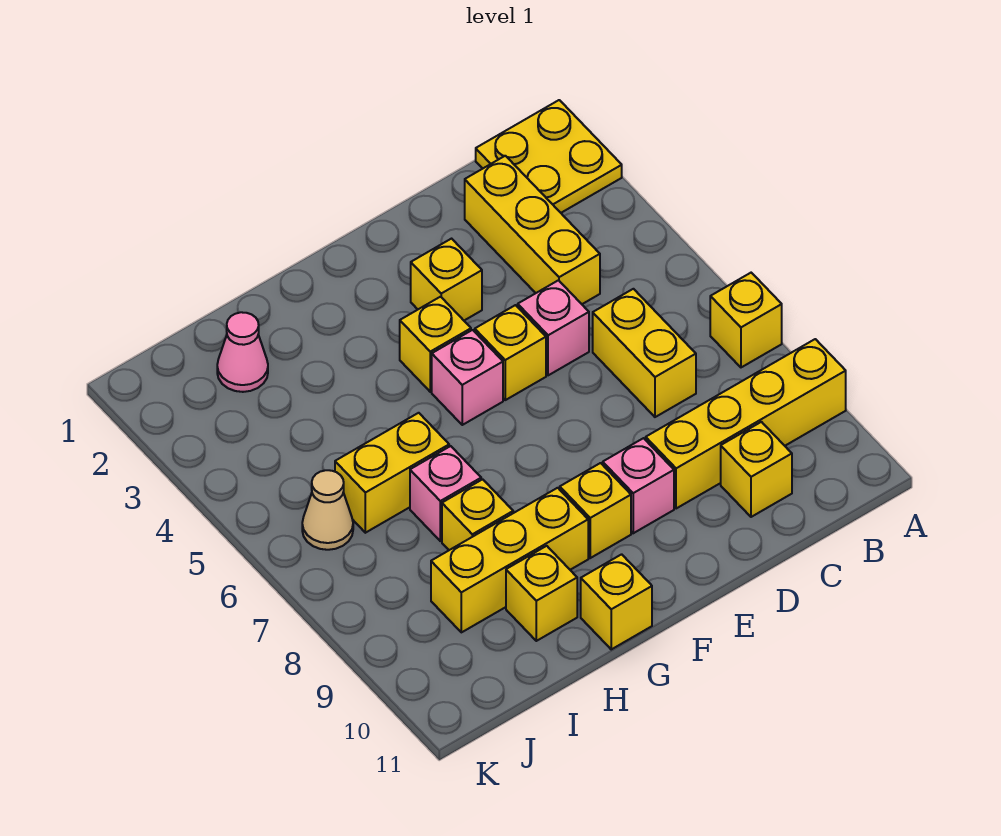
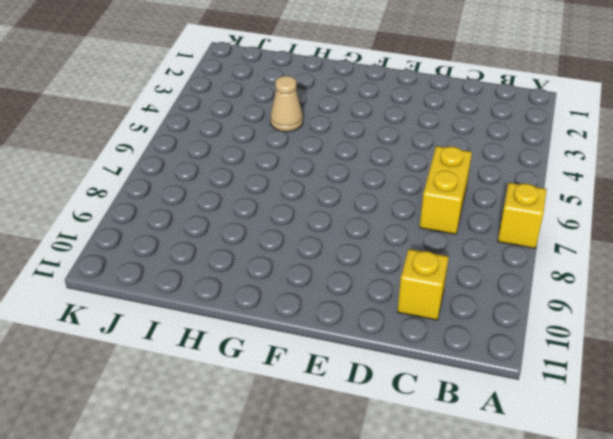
tan 1x1 cone [270,76,303,132] -> tan 1x1 cone moved to [302,470,353,550]
none -> yellow 2x2 plate [476,100,622,213]
none -> yellow 1x4 brick [646,339,846,509]
none -> yellow 1x3 brick [465,156,600,304]

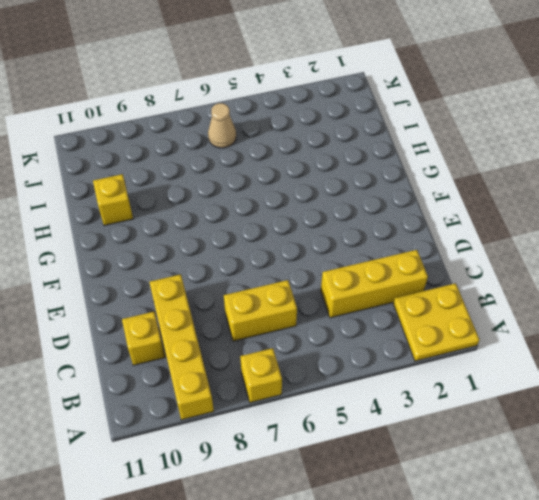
none -> pink 1x1 brick [518,280,589,375]
none -> yellow 1x1 brick [411,239,482,320]
none -> yellow 1x1 brick [475,305,546,400]

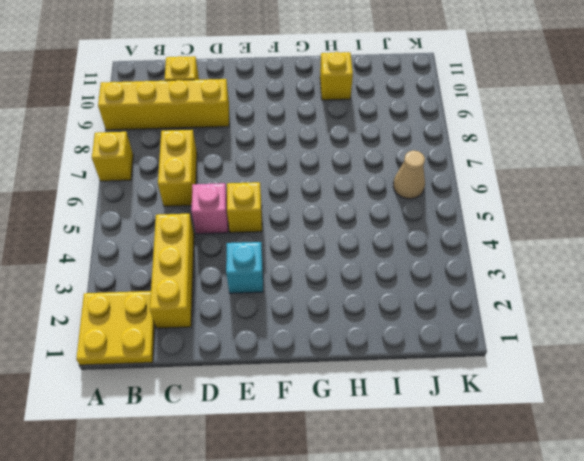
cyan 1x1 brick [226,242,263,293] -> yellow 1x1 brick [411,239,482,320]
none -> pink 1x1 brick [603,438,674,533]
none -> yellow 1x1 brick [400,297,471,392]
none -> pink 1x1 brick [432,330,503,425]

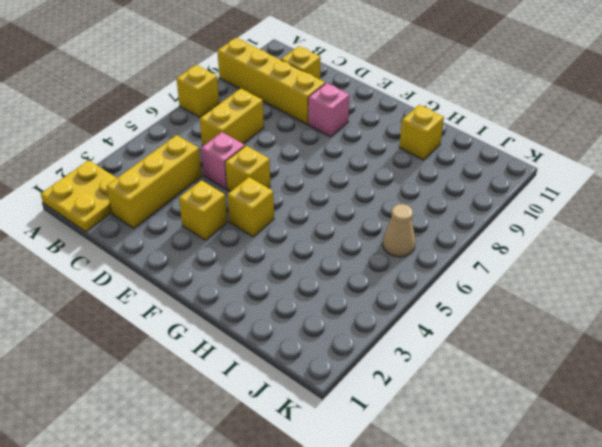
none -> pink 1x1 brick [432,330,503,425]
none -> yellow 1x1 brick [560,463,631,558]
none -> yellow 1x3 brick [431,488,588,632]

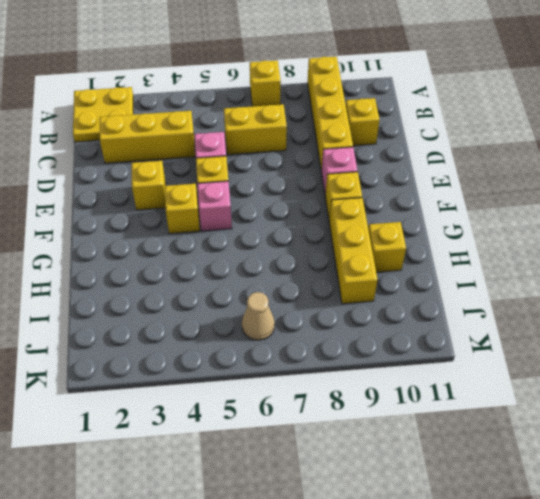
none -> yellow 1x1 brick [581,554,652,649]
none -> yellow 1x2 brick [335,413,449,533]
none -> pink 1x1 brick [410,446,481,541]

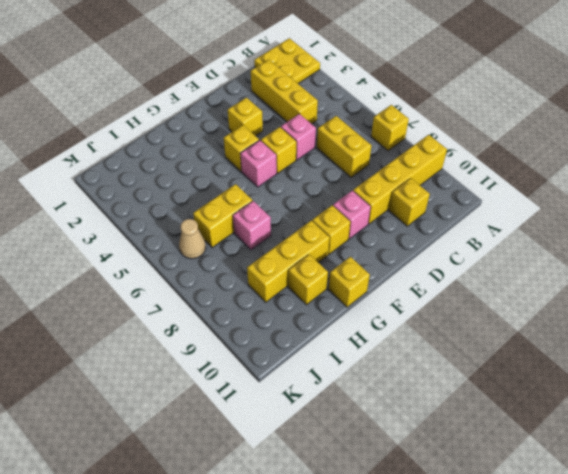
none -> yellow 1x1 brick [442,479,513,550]
none -> pink 1x1 cone [217,312,268,392]

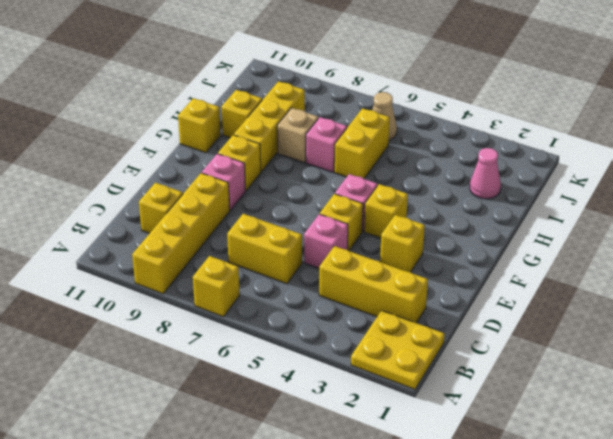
tan 1x1 brick [277,108,318,163] -> yellow 1x1 brick [442,479,513,550]

